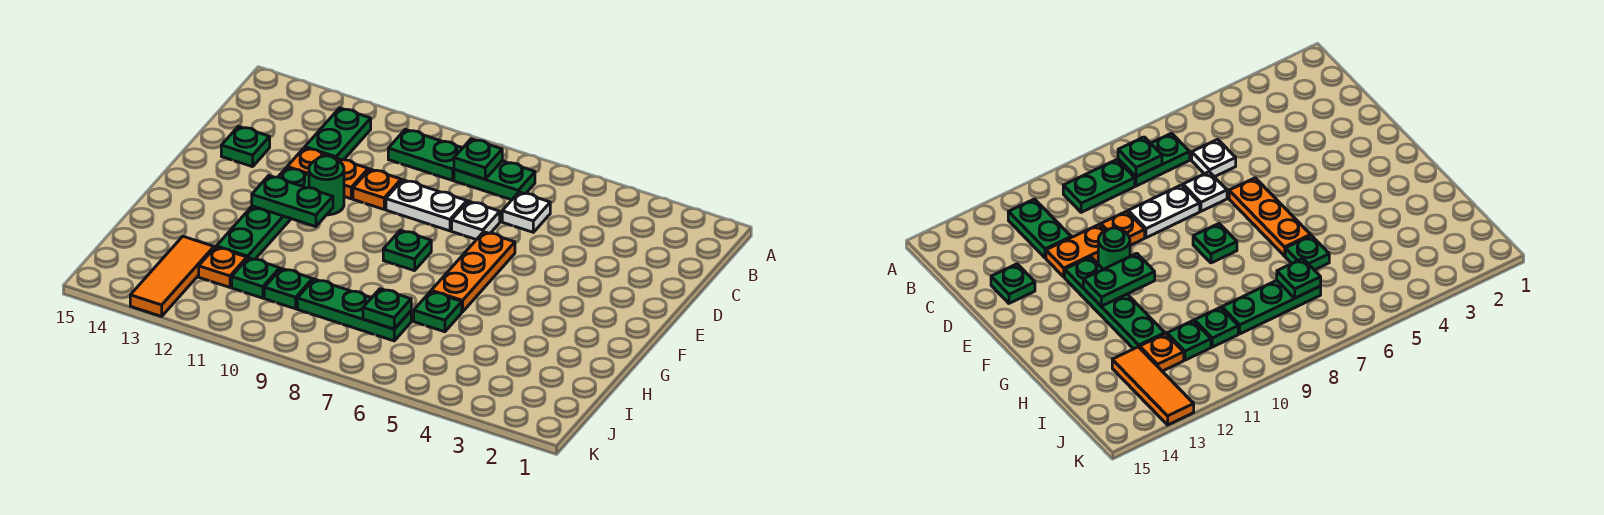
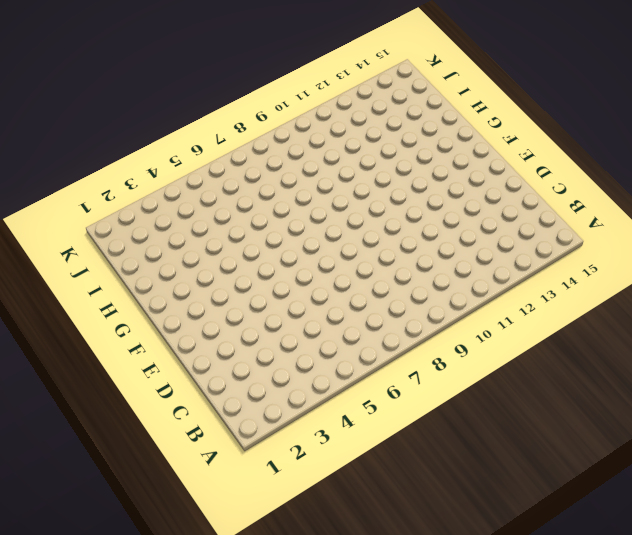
none -> green 1x2 plate [454,161,535,200]
none -> green 1x2 plate [388,129,462,180]
none -> green 1x2 plate [305,108,371,160]

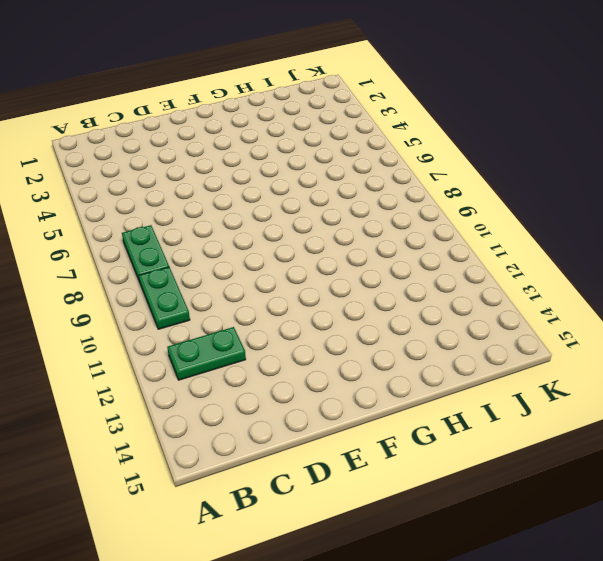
none -> white 1x1 plate [502,192,550,232]
none -> white 1x1 plate [452,201,500,240]
none -> white 1x2 plate [386,180,467,231]

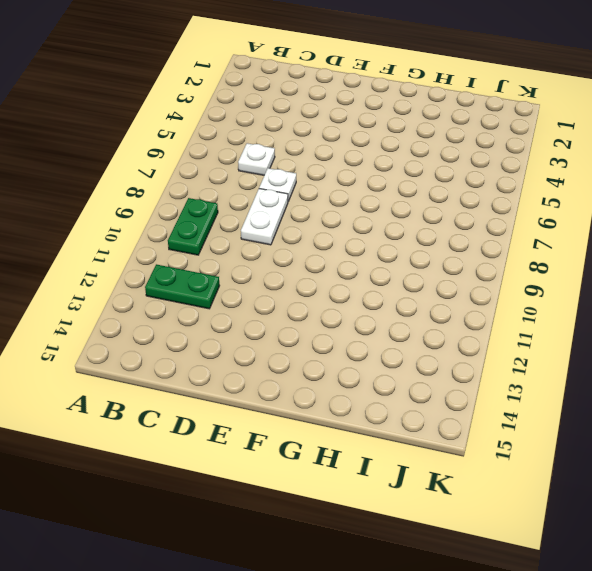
none -> green 1x2 plate [454,161,535,200]
none -> orange 1x1 plate [353,169,401,209]
none -> orange 1x2 plate [287,148,368,199]

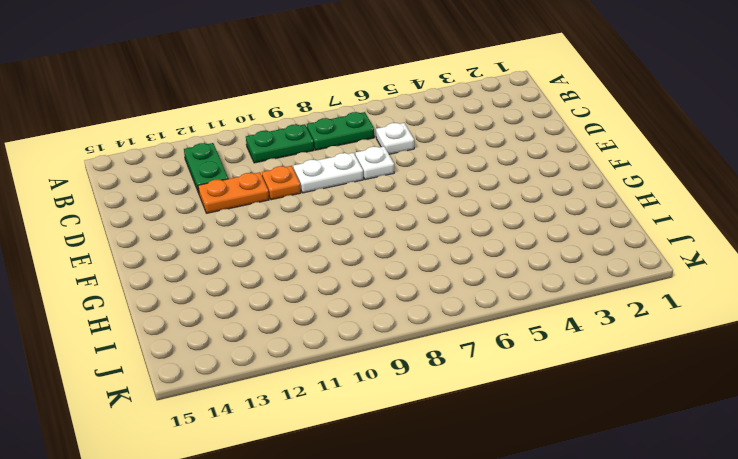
none -> green 1x1 plate [221,126,270,167]
none -> orange 1x3 plate [431,232,515,312]
none -> green 1x1 round brick [309,156,344,215]

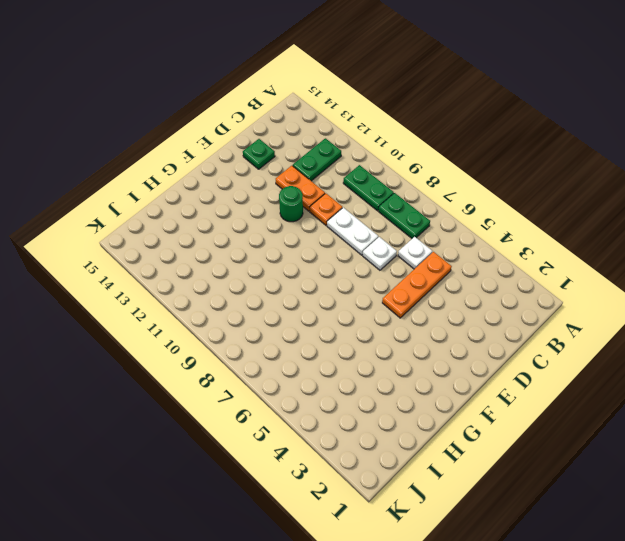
orange 1x3 plate [382,252,452,318] -> orange 1x3 plate moved to [431,232,515,312]
none -> green 1x4 plate [216,167,309,259]
none -> green 1x1 plate [383,230,431,271]
none -> green 1x1 plate [414,291,462,332]

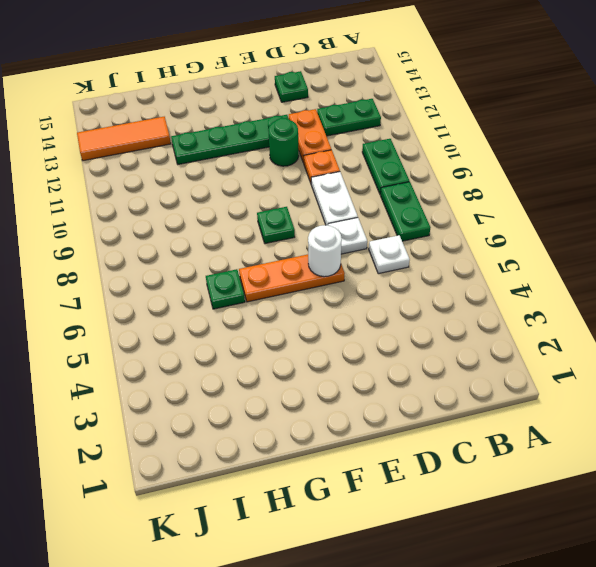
white 1x1 round brick [308,225,342,277] -> none
none -> green 1x3 plate [297,279,411,341]
none -> green 1x1 plate [264,268,313,309]
none -> green 1x1 plate [232,258,280,298]

